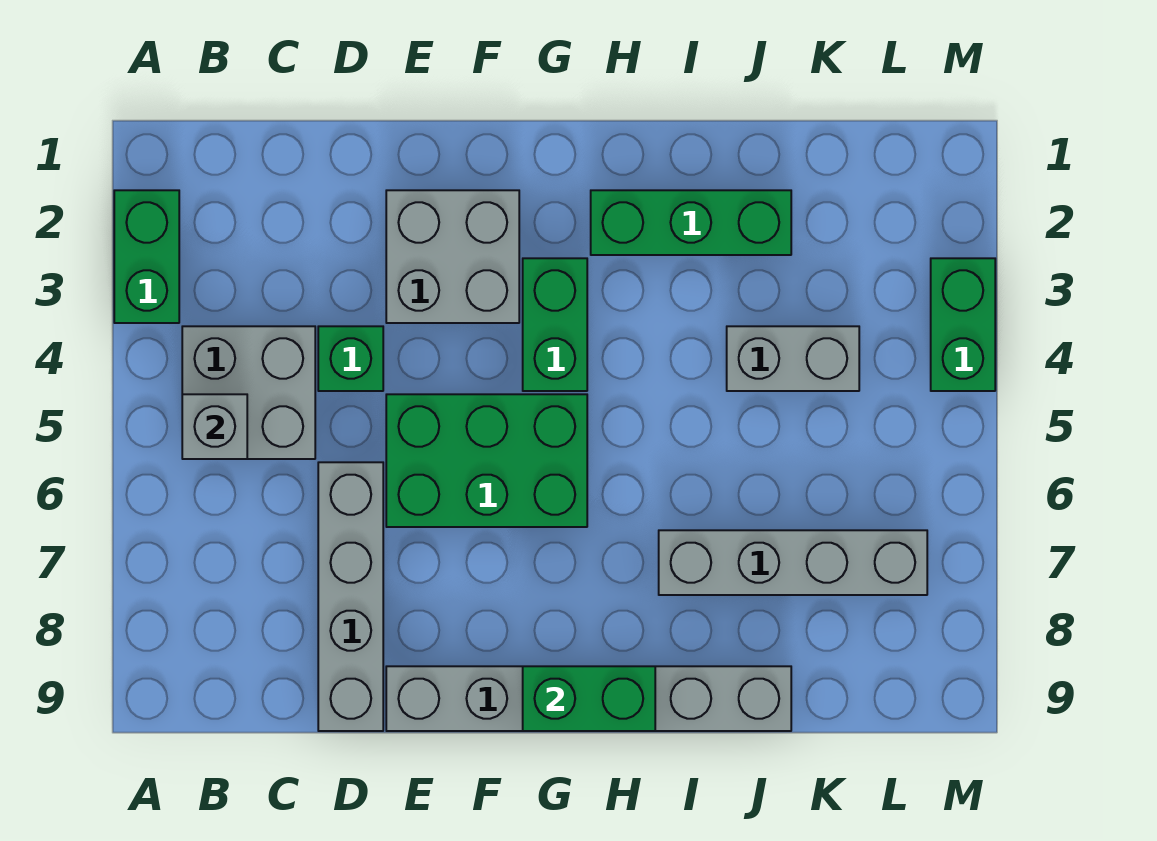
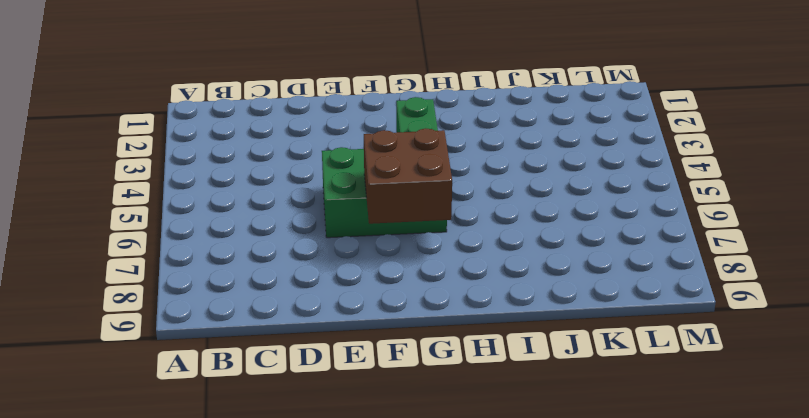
brown 2x2 brick [364,128,452,224] -> none
none -> green 1x2 brick [114,190,179,323]
none -> grey 2x2 brick [182,326,315,459]
none -> green 1x1 brick [318,326,383,391]

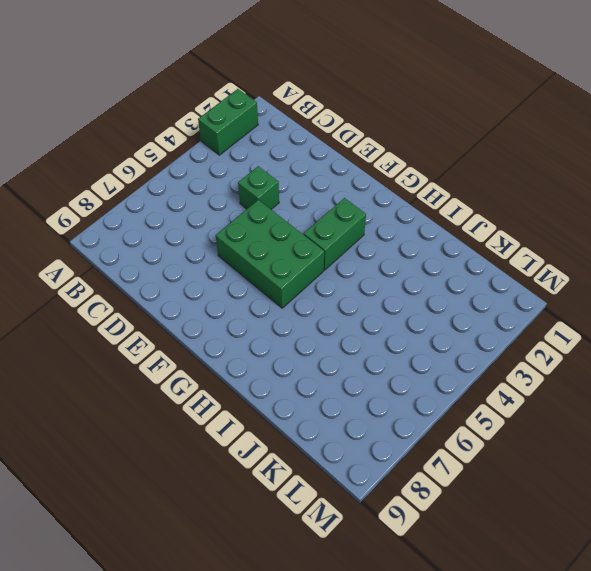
none -> grey 2x2 brick [182,326,315,459]
none -> grey 1x4 brick [318,462,383,731]
none -> grey 2x2 brick [386,190,519,323]

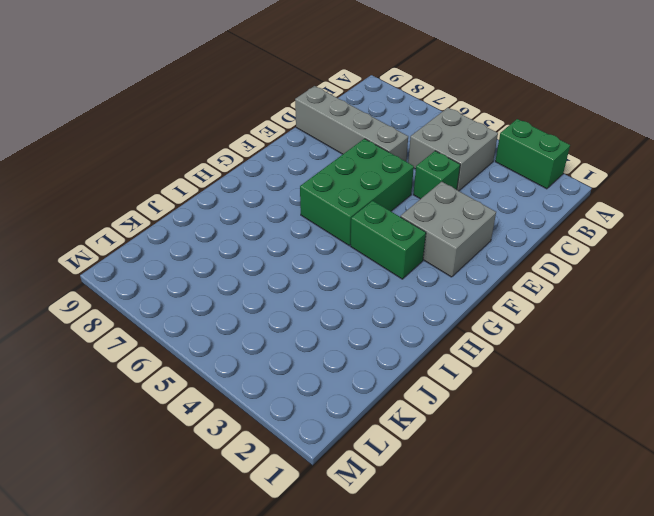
none -> grey 1x6 brick [386,666,791,731]
none -> green 1x3 brick [591,190,791,255]
none -> grey 1x4 brick [659,530,927,595]

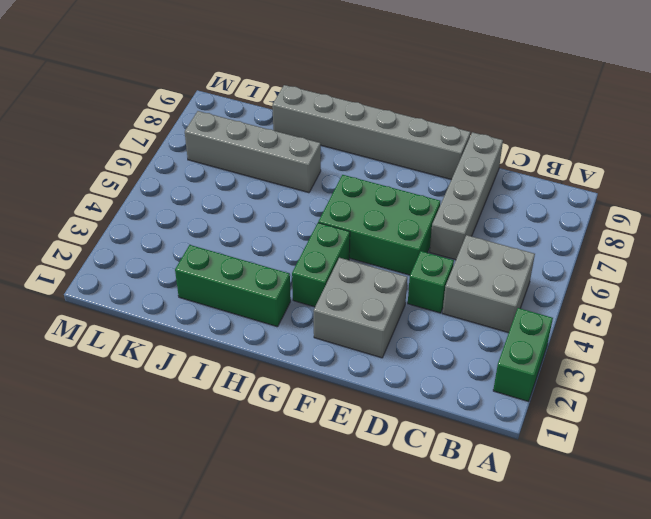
none -> grey 1x2 brick [727,326,859,391]
none -> green 1x2 brick [931,258,995,391]
none -> grey 1x1 brick [182,394,247,459]

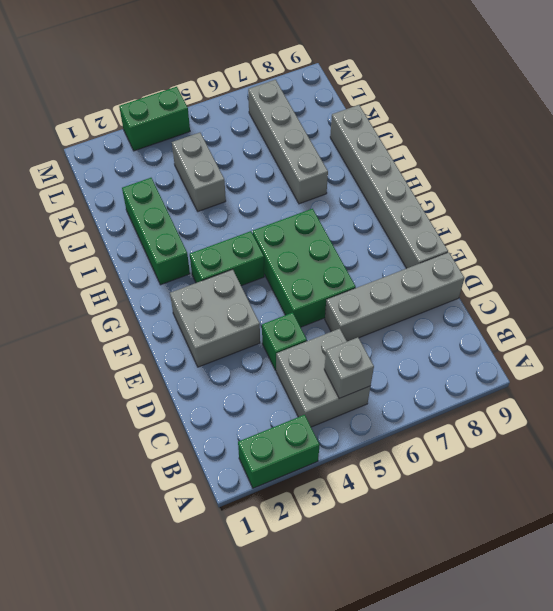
none -> green 1x2 brick [523,666,655,731]

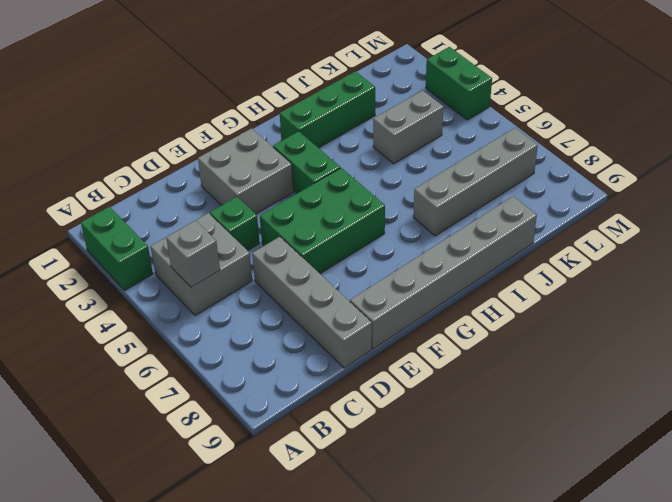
none -> green 1x2 brick [523,666,655,731]

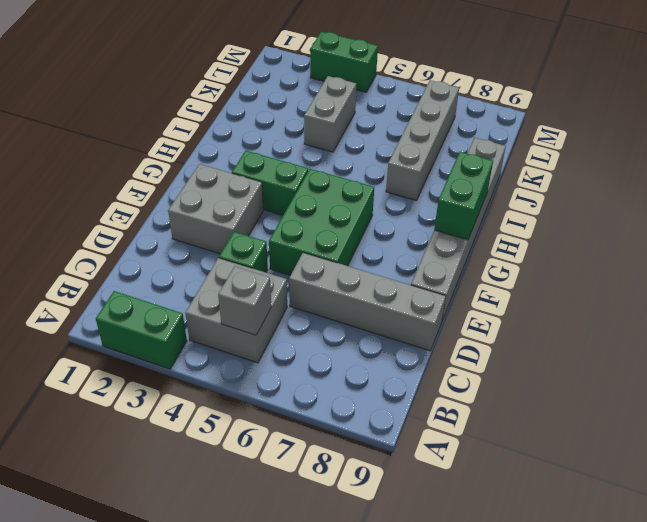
none -> green 1x3 brick [591,190,791,255]

